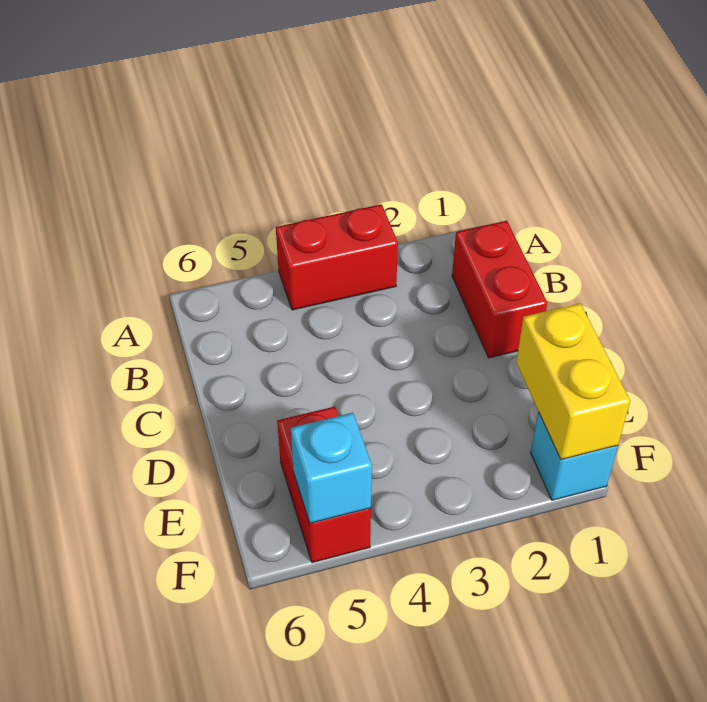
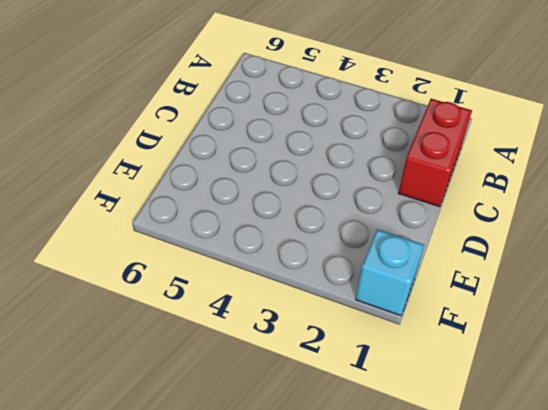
none -> red 1x2 brick [276,204,398,310]
none -> red 1x2 brick [277,407,371,563]

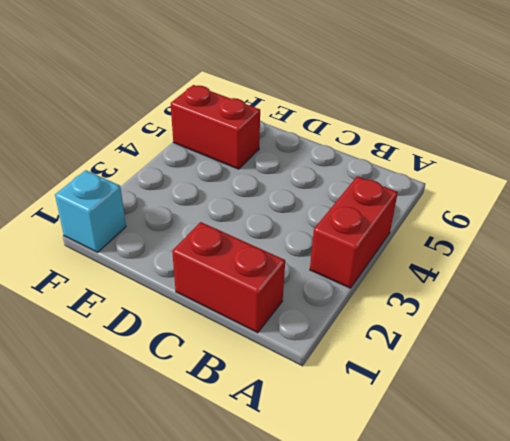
none -> yellow 1x2 brick [516,303,630,460]
none -> cyan 1x1 brick [291,413,372,523]

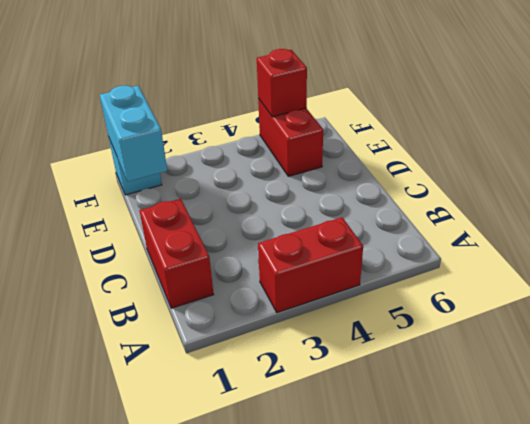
cyan 1x2 brick [100,86,167,181] -> yellow 1x2 brick [516,303,630,460]
red 1x1 brick [257,49,307,117] -> cyan 1x1 brick [291,413,372,523]

